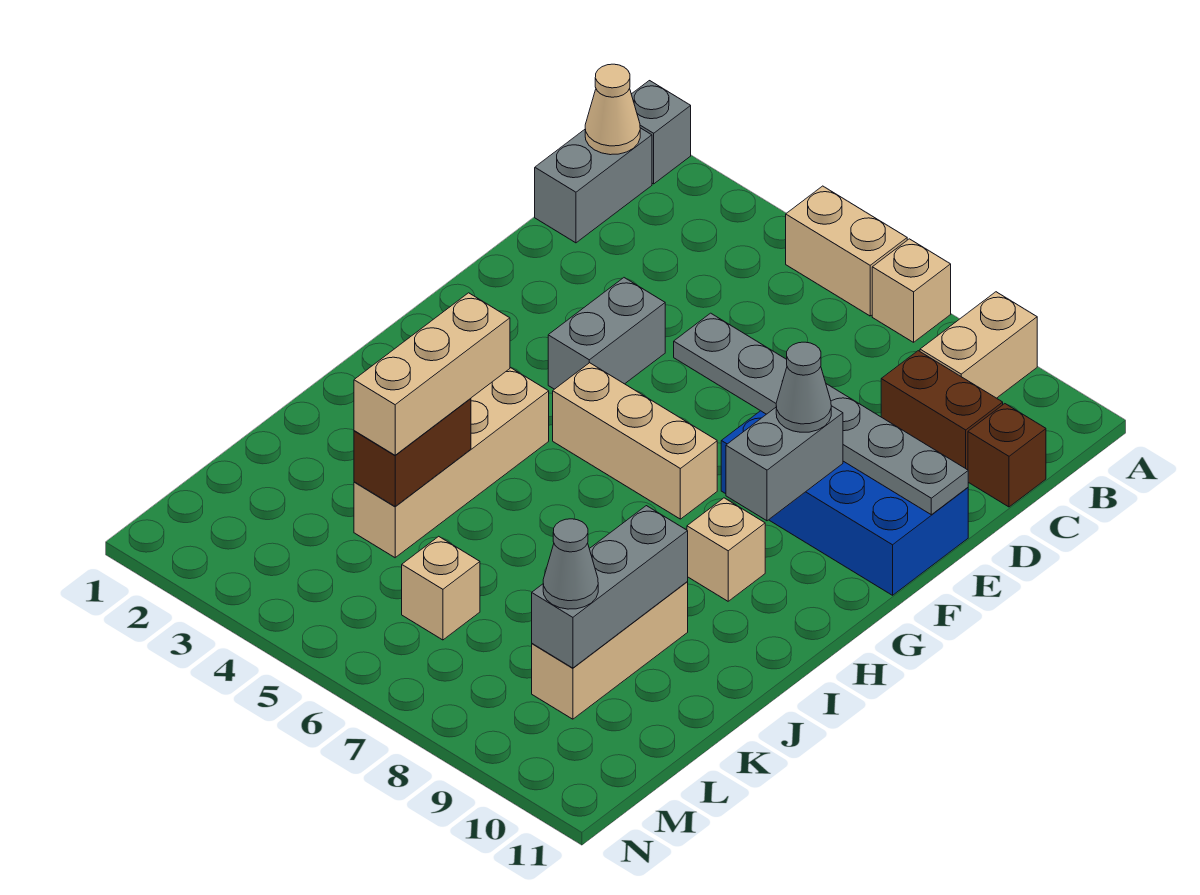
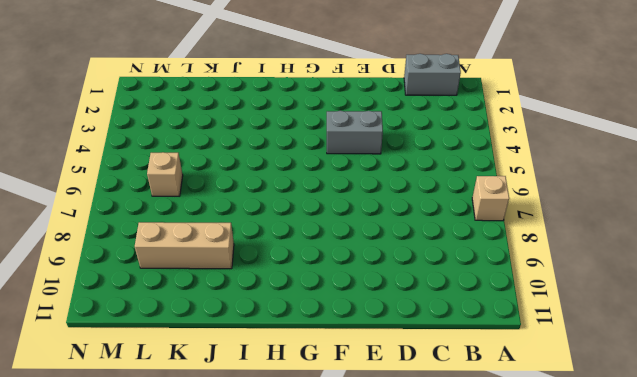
none -> grey 1x1 brick [631,81,691,184]
none -> tan 1x2 brick [786,186,907,316]
none -> tan 1x2 brick [920,292,1037,398]

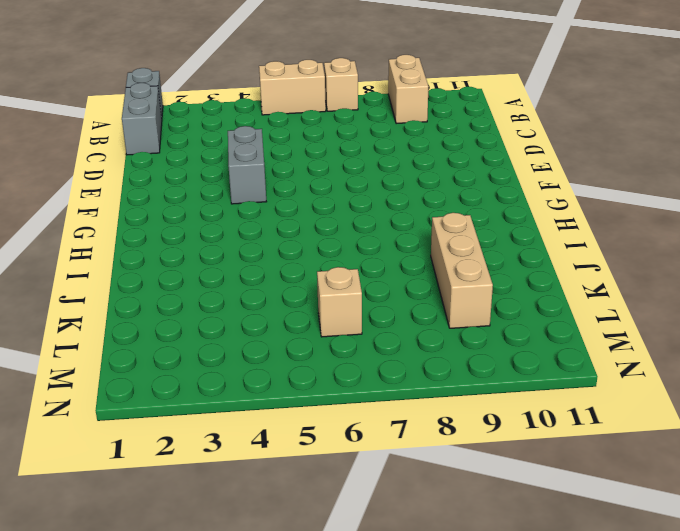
none -> brown 1x2 brick [881,351,1003,470]
none -> brown 1x1 brick [968,404,1046,507]
none -> blue 2x4 brick [721,411,968,595]

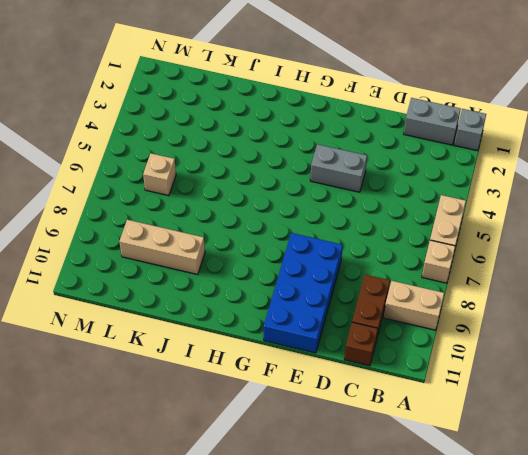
none -> tan 1x3 brick [553,363,717,519]
none -> tan 1x4 brick [354,367,549,558]
none -> tan 1x1 brick [687,498,765,601]

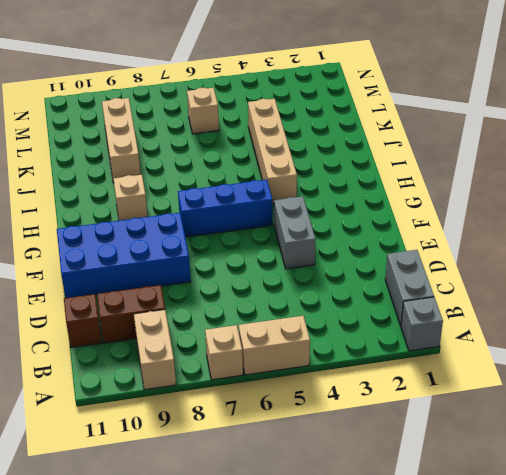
blue 1x3 brick [178,180,273,237] -> tan 1x3 brick [553,363,717,519]
none -> tan 1x1 cone [585,64,640,155]
none -> grey 1x6 plate [674,313,968,515]
none -> grey 1x2 brick [726,406,843,521]

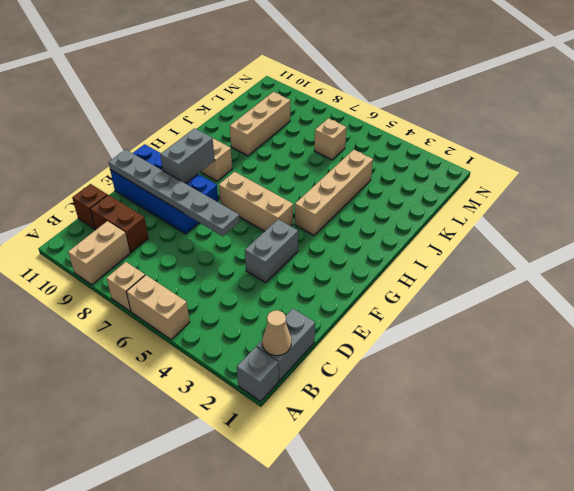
none -> brown 1x2 brick [354,398,471,506]
none -> grey 1x3 brick [532,506,688,668]
none -> grey 1x1 cone [776,342,831,432]

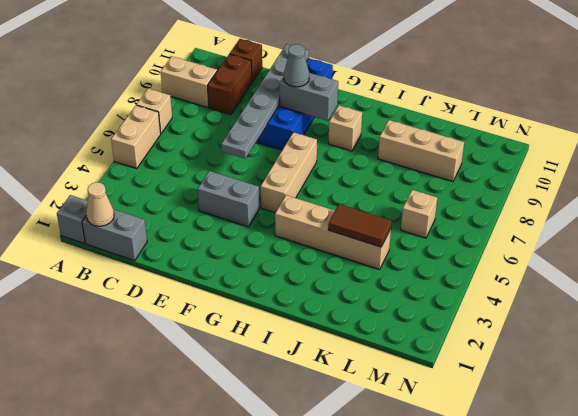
brown 1x2 tile [328,204,392,247] -> brown 1x2 brick [354,398,471,506]
none -> grey 1x3 brick [532,506,688,668]
none -> tan 1x3 brick [354,293,510,455]
none -> grey 1x1 cone [543,519,598,609]

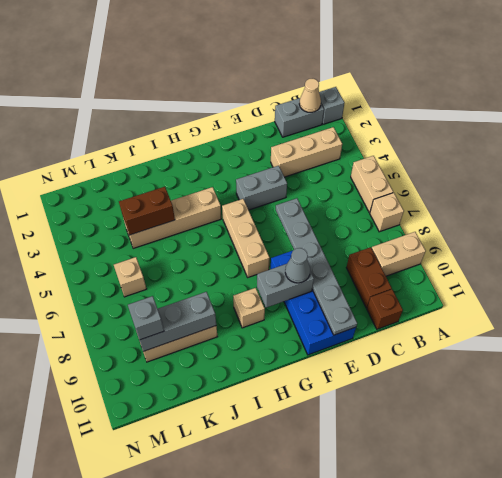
tan 1x3 brick [271,127,342,177] -> tan 1x3 brick moved to [354,293,510,455]
grey 1x1 brick [128,296,164,340] -> grey 1x1 cone [543,519,598,609]

